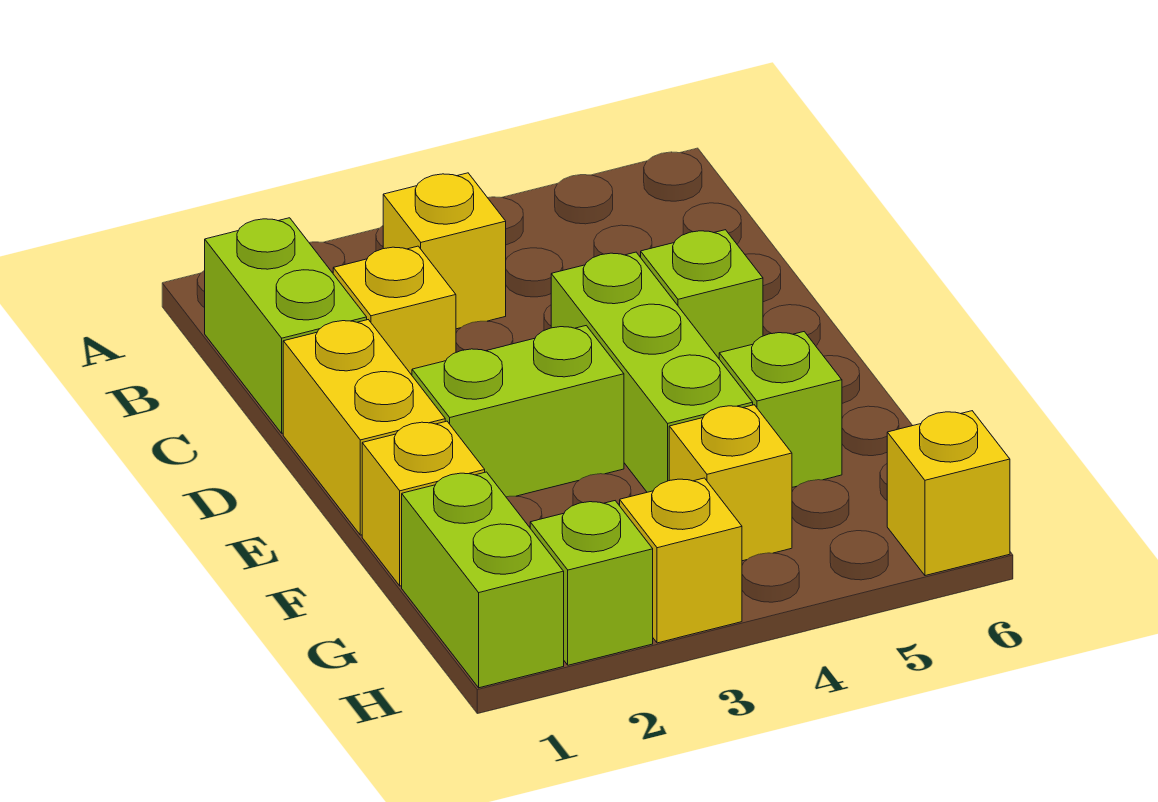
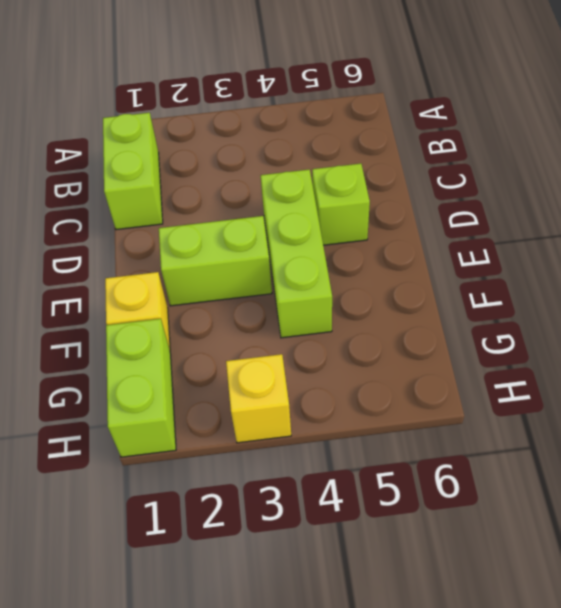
none -> yellow 1x1 brick [383,173,506,329]
none -> yellow 1x1 brick [333,246,456,375]
none -> yellow 1x2 brick [283,320,445,535]

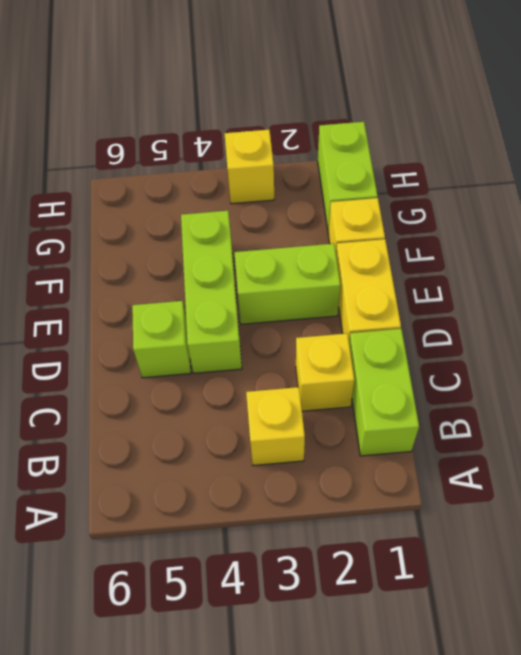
none -> lime 1x1 brick [719,332,842,487]
none -> yellow 1x1 brick [669,405,792,561]
none -> lime 1x1 brick [530,501,653,665]

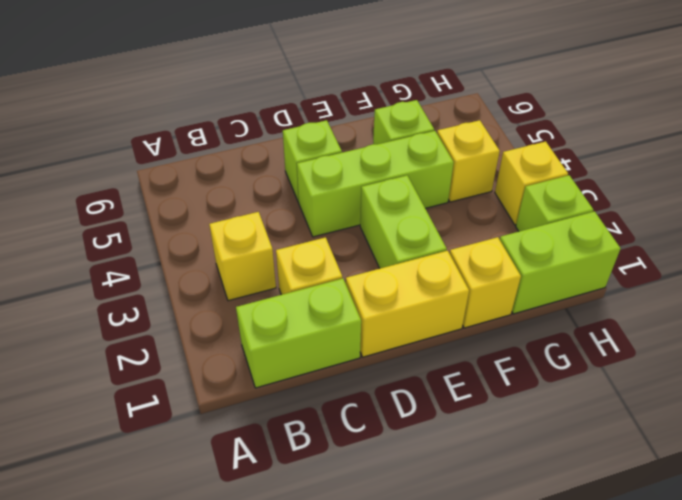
none -> yellow 1x1 brick [887,411,1010,576]

